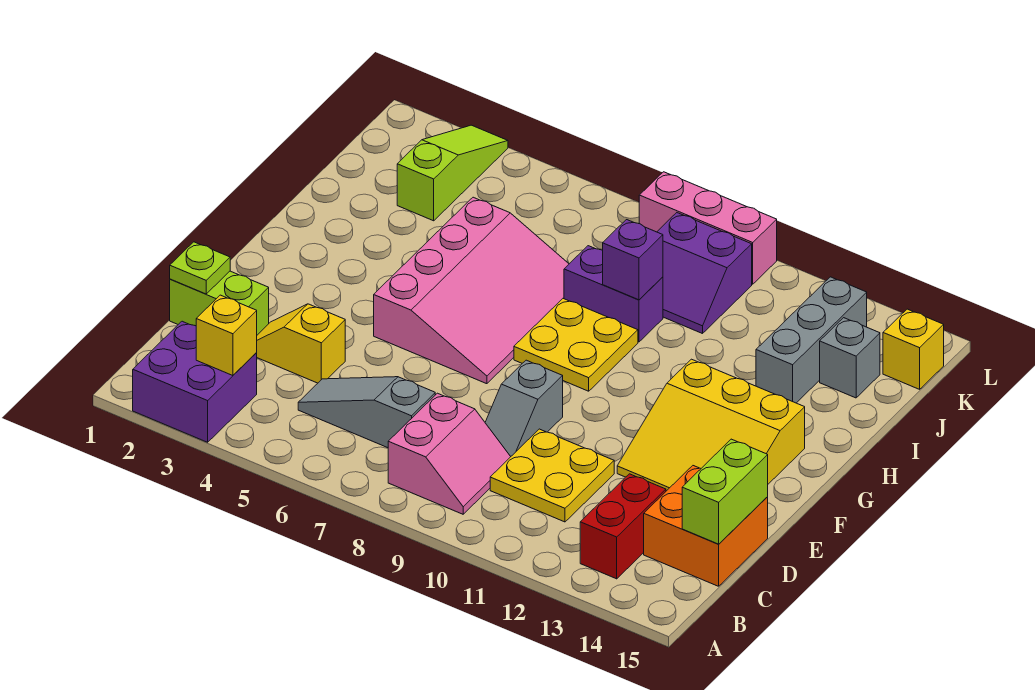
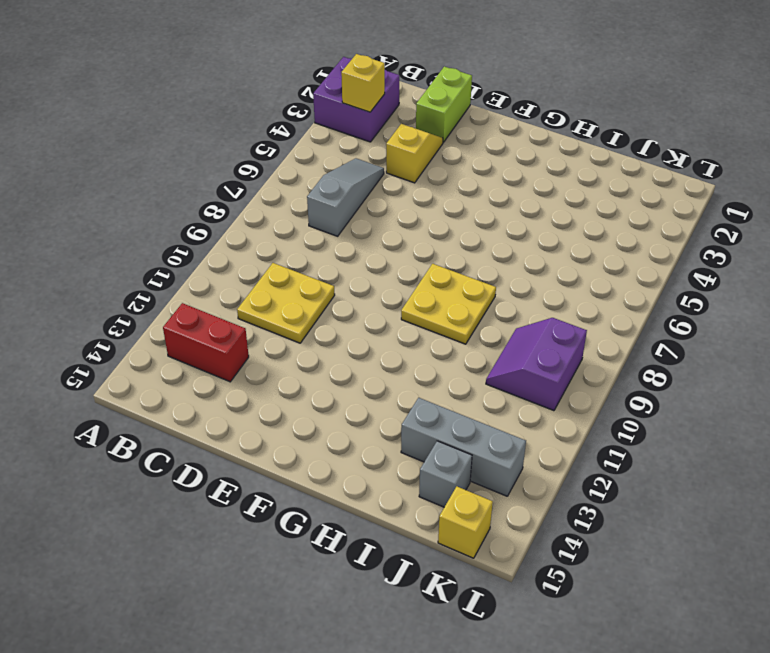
none -> pink 2x2 slope [388,393,511,514]
none -> orange 2x2 brick [644,466,768,586]
none -> grey 1x2 slope [485,360,563,456]

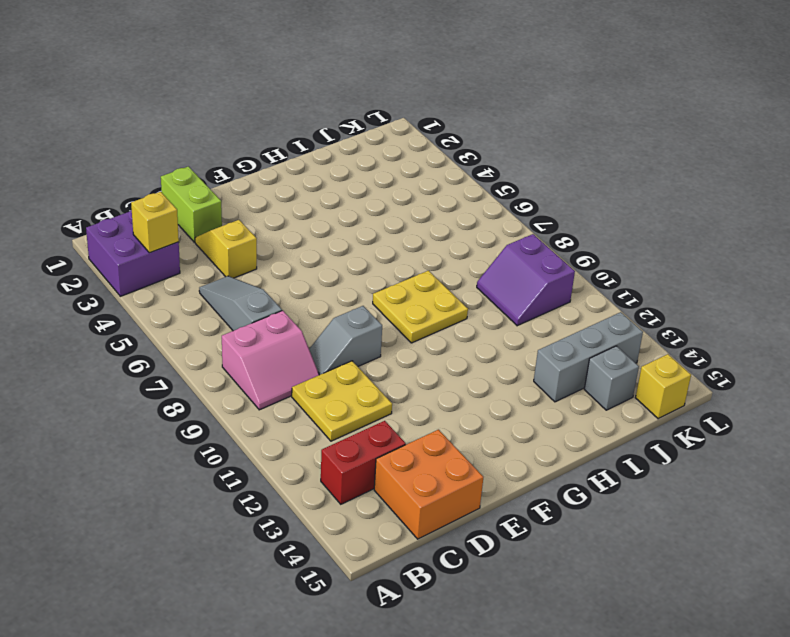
none -> yellow 3x3 slope [617,359,805,491]
none -> pink 3x4 slope [374,197,569,384]
none -> purple 1x2 brick [564,246,663,342]

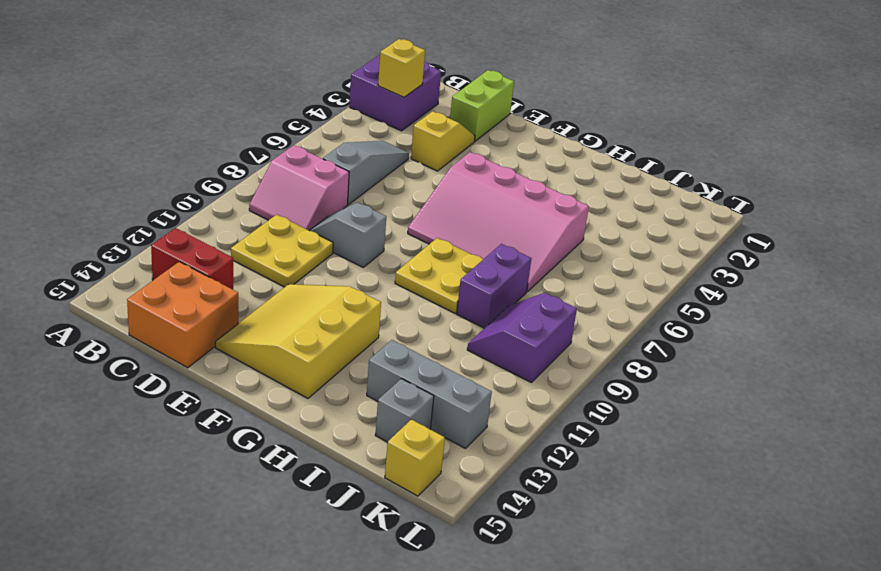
none -> lime 1x3 slope [397,125,508,221]
none -> pink 1x3 brick [639,172,777,284]
none -> lime 1x2 brick [682,439,768,544]

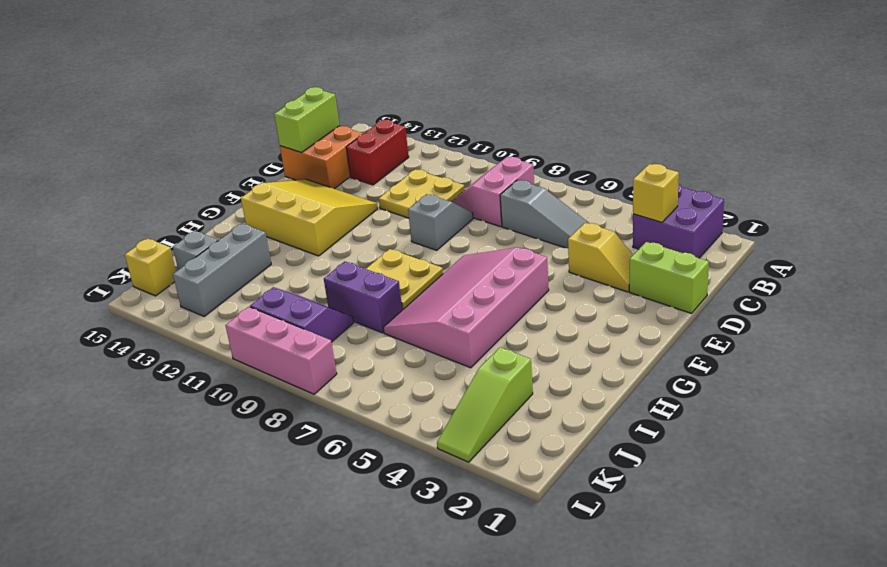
none -> lime 1x1 plate [170,242,230,294]
none -> purple 1x1 brick [603,220,663,300]

